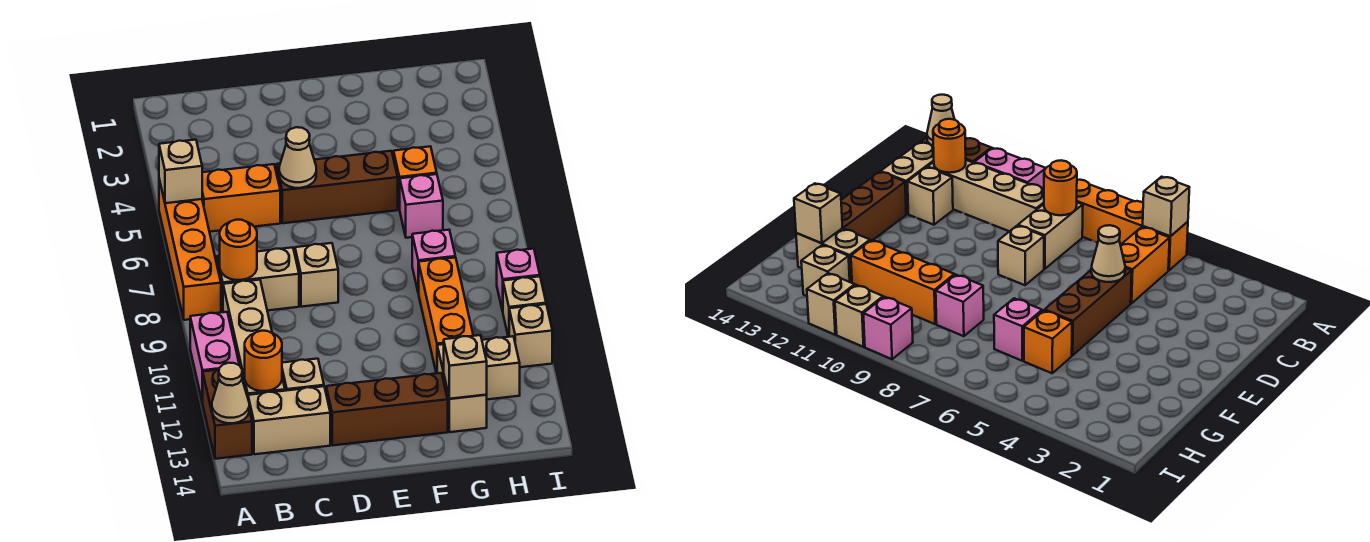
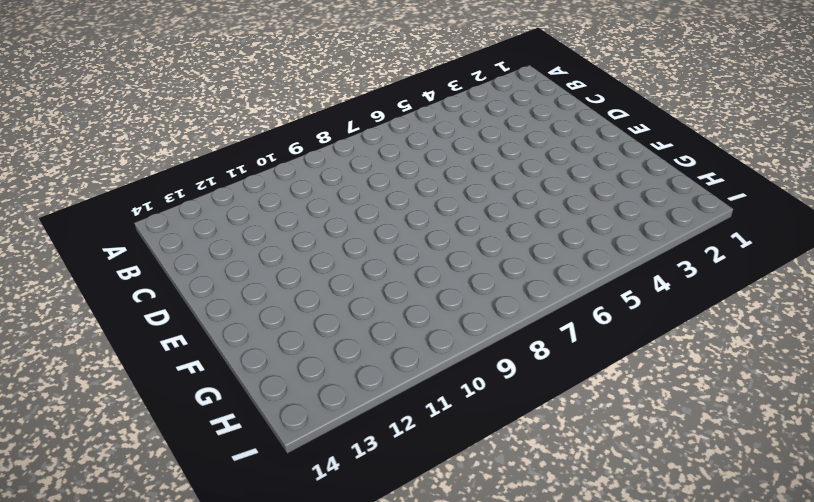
none -> orange 1x4 brick [159,179,221,320]
none -> pink 1x2 brick [190,312,239,403]
none -> brown 1x2 brick [203,370,252,459]

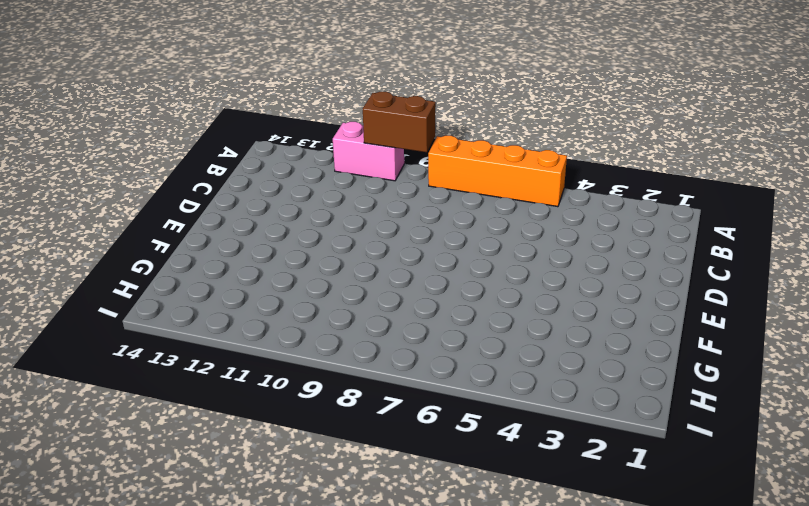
brown 1x2 brick [363,92,436,152] -> brown 1x2 brick moved to [203,370,252,459]
none -> orange 1x2 brick [202,164,280,232]
none -> tan 1x2 brick [217,247,299,312]
none -> tan 1x4 brick [223,280,285,397]

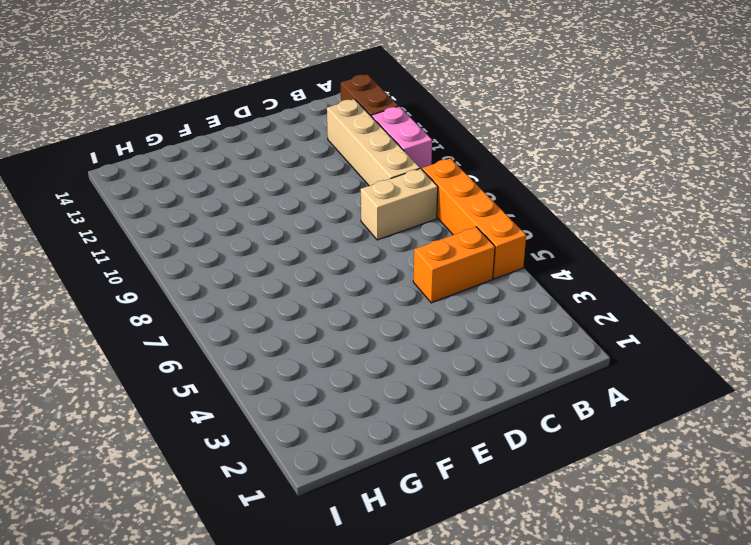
none -> tan 1x2 brick [248,386,330,454]
none -> tan 1x1 brick [282,359,324,391]
none -> brown 1x3 brick [276,151,398,223]

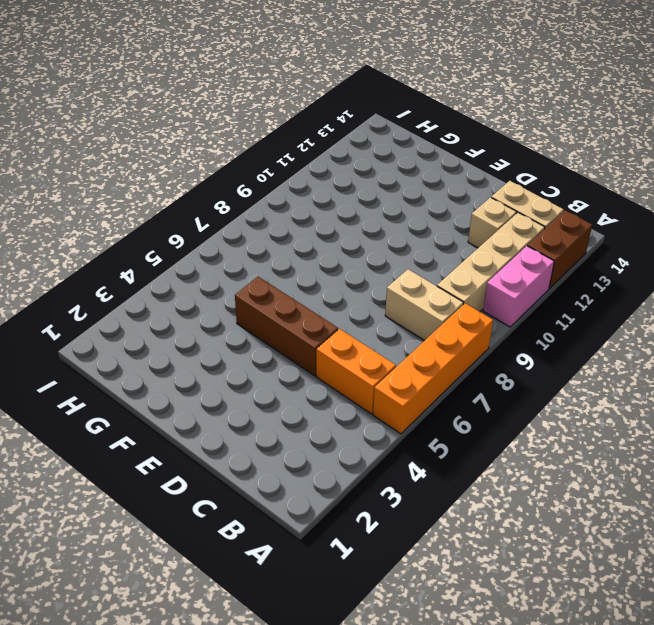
none -> tan 1x1 brick [295,243,338,307]
none -> brown 1x3 brick [326,373,448,445]
none -> orange 1x1 brick [394,146,437,210]

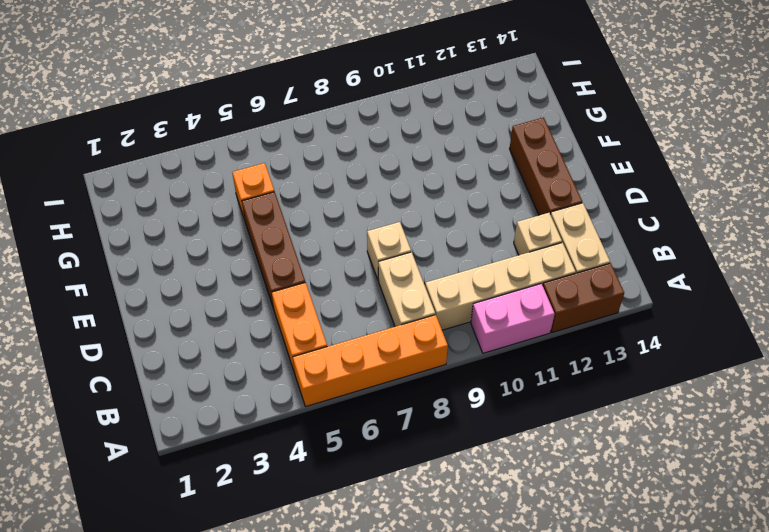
none -> pink 1x1 brick [400,174,443,238]
none -> pink 1x1 brick [412,230,455,293]
none -> orange 1x3 brick [419,257,473,373]

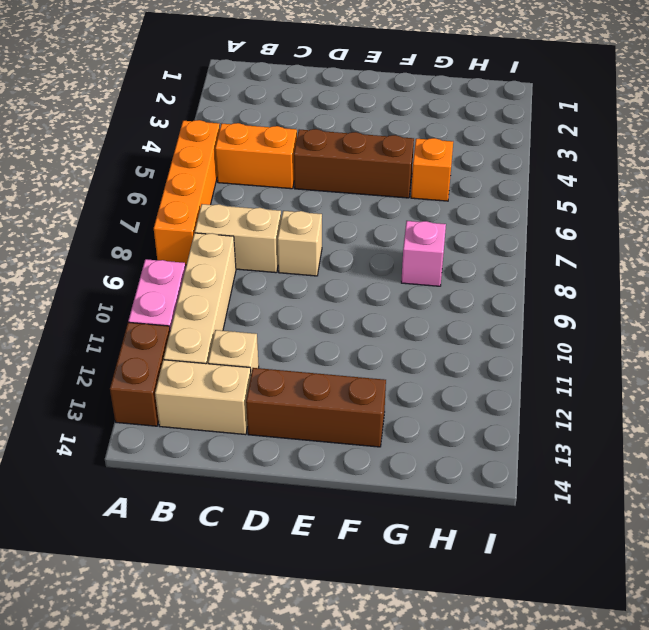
none -> pink 1x1 brick [400,174,443,238]
none -> orange 1x3 brick [419,257,473,373]
none -> tan 1x2 brick [437,344,487,432]

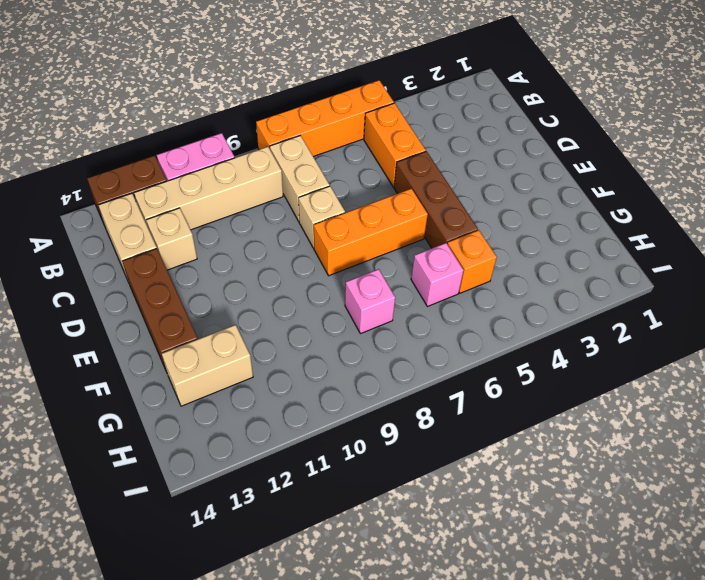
orange 1x3 brick [314,189,428,276] -> orange 1x3 brick moved to [419,257,473,373]
none -> tan 1x1 brick [482,336,520,399]
none -> pink 1x1 brick [497,249,540,311]
none -> tan 1x1 brick [503,276,546,337]

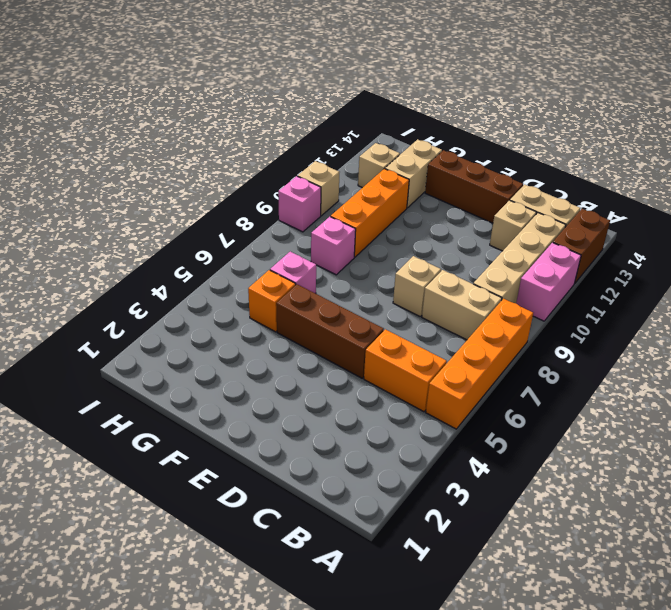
none -> tan 1x1 brick [509,304,552,367]
none -> tan 1x1 brick [159,140,202,203]
none -> tan 1x1 cone [212,363,249,423]

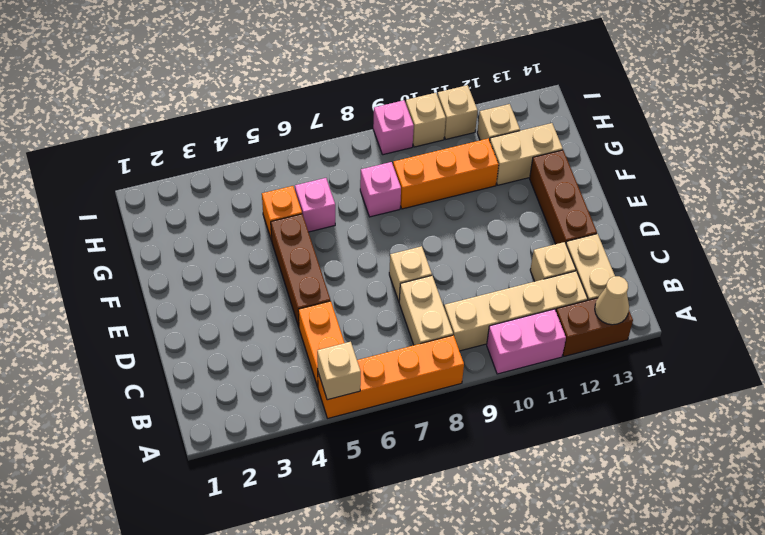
none -> orange 1x1 round brick [220,220,257,280]
none -> orange 1x1 round brick [245,331,282,391]
none -> tan 1x1 cone [279,127,316,188]

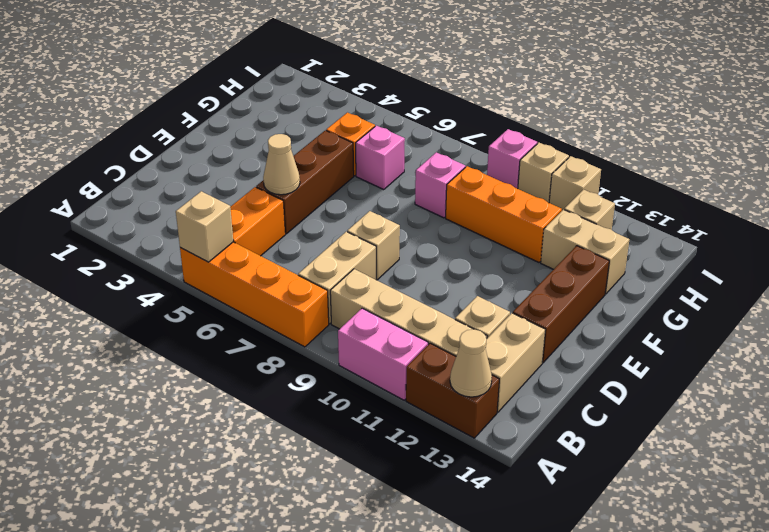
none -> orange 1x1 round brick [220,220,257,280]
none -> orange 1x1 round brick [245,331,282,391]
none -> tan 1x1 brick [444,335,487,399]

